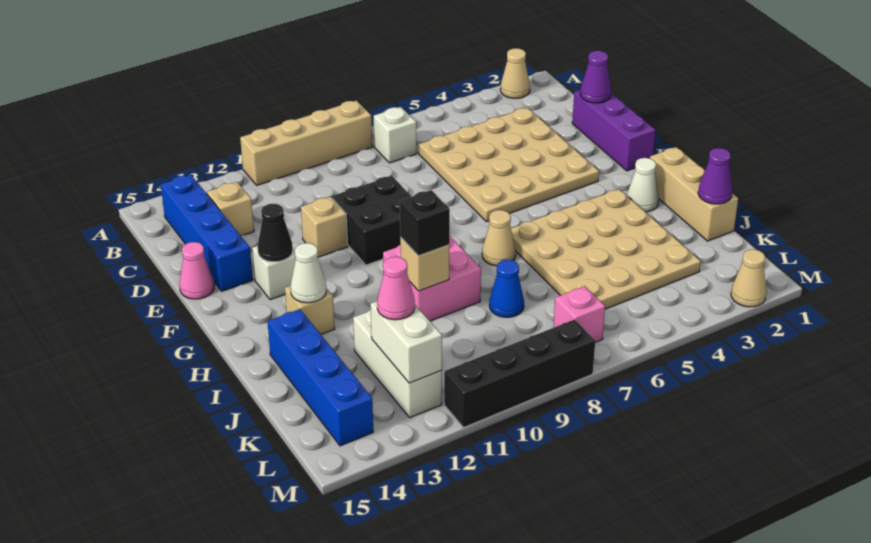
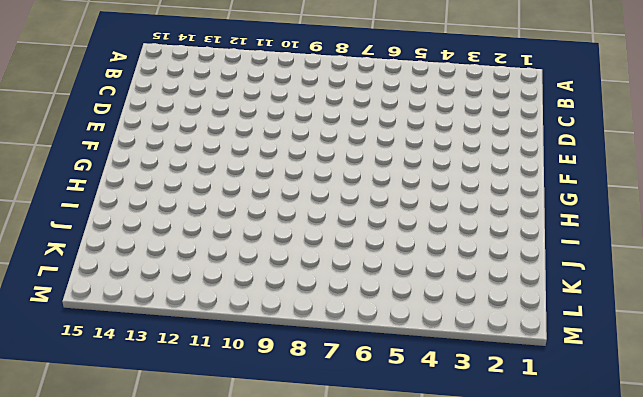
none -> tan 1x1 cone [500,48,530,98]
none -> tan 1x4 brick [240,100,372,185]
none -> white 1x1 brick [374,107,417,163]
none -> blue 1x4 brick [161,175,253,291]

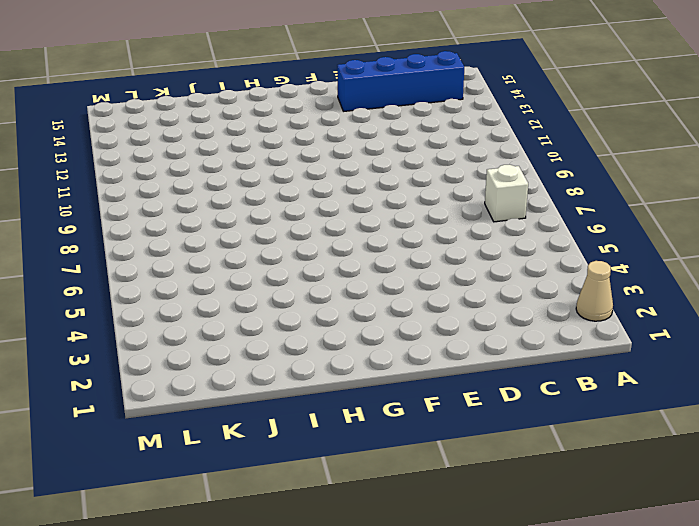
none -> tan 1x4 brick [240,100,372,185]
none -> tan 4x4 plate [419,108,599,222]
none -> tan 1x1 brick [207,182,254,236]
none -> purple 1x3 brick [572,90,655,171]

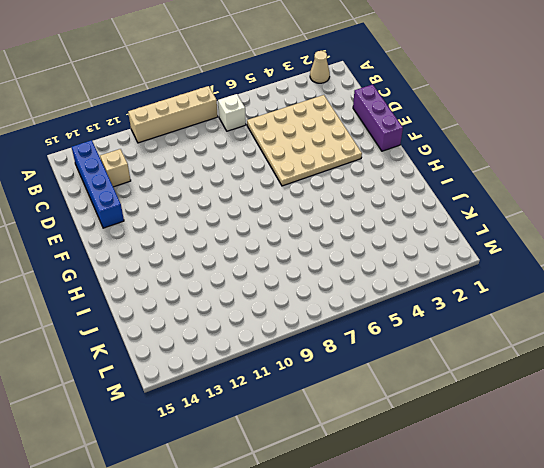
none -> black 2x2 brick [332,176,412,265]
none -> tan 1x1 brick [301,197,348,257]
none -> pink 1x1 cone [180,242,214,299]
none -> white 1x1 brick [252,246,296,300]

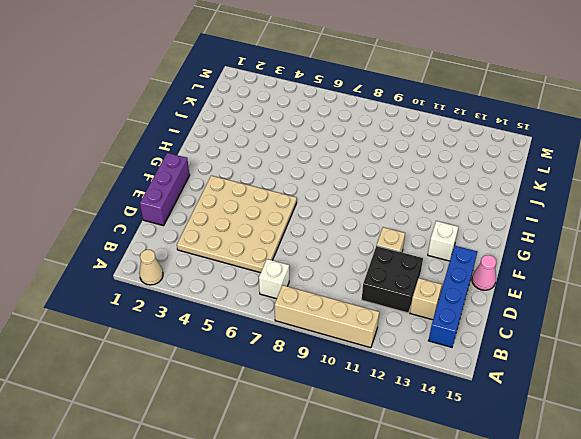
black 2x2 brick [362,246,423,313] -> black 2x2 brick moved to [332,176,412,265]
none -> tan 1x3 brick [650,147,738,241]
none -> white 1x1 cone [627,158,659,212]
none -> tan 4x4 plate [511,189,701,309]
none -> tan 1x1 cone [482,210,516,266]

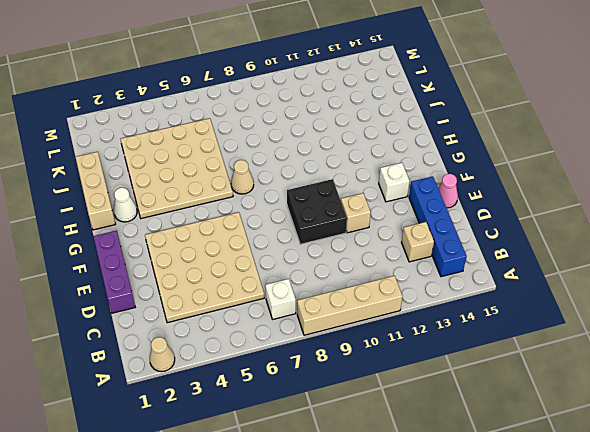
none -> pink 2x2 brick [383,237,481,321]
none -> tan 1x1 brick [285,285,335,334]
none -> blue 1x4 brick [268,309,373,446]
none -> blue 1x1 cone [489,260,524,317]

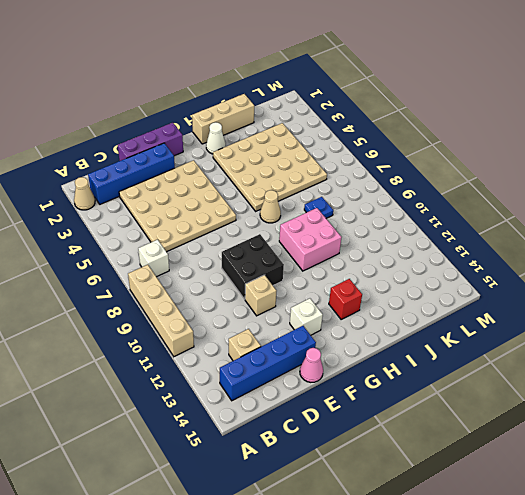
blue 1x4 brick [88,143,175,204] -> blue 1x4 brick moved to [268,309,373,446]
red 1x1 brick [329,279,362,319] -> tan 1x1 brick [285,285,335,334]
blue 1x1 plate [304,197,333,218] -> blue 1x1 cone [489,260,524,317]
none -> white 1x3 brick [353,310,442,418]
none -> pink 1x1 brick [553,286,605,343]
none -> tan 1x1 cone [731,249,767,307]
none -> black 1x4 brick [444,319,595,427]

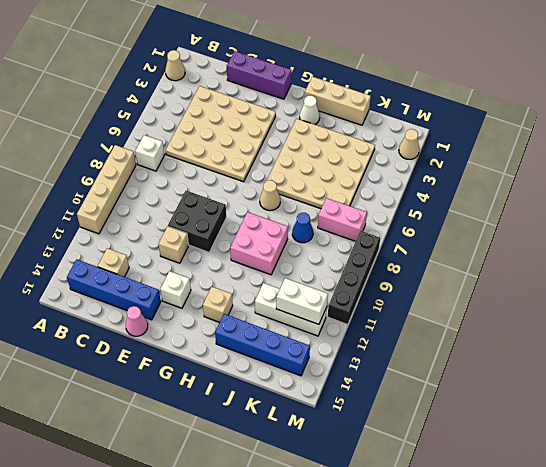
pink 1x2 brick [318,198,367,241] -> pink 1x1 brick [553,286,605,343]
none -> purple 1x1 cone [580,51,611,103]
none -> black 1x1 cone [257,204,293,262]
none -> white 1x1 cone [291,243,326,303]
none -> tan 1x1 brick [400,237,449,291]

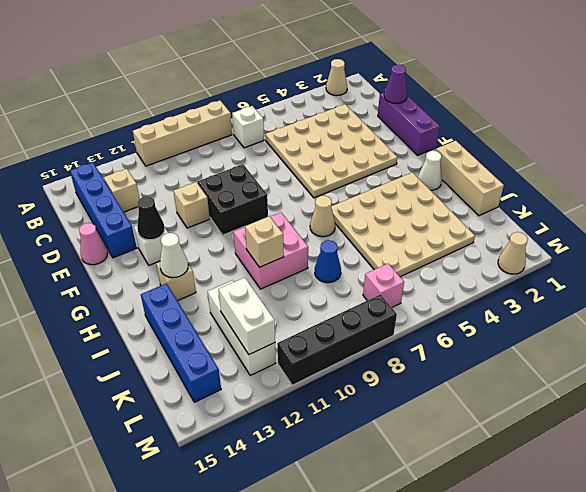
none -> purple 1x1 cone [698,148,732,204]
none -> black 1x1 brick [400,190,450,256]
none -> pink 1x1 cone [377,257,415,320]

